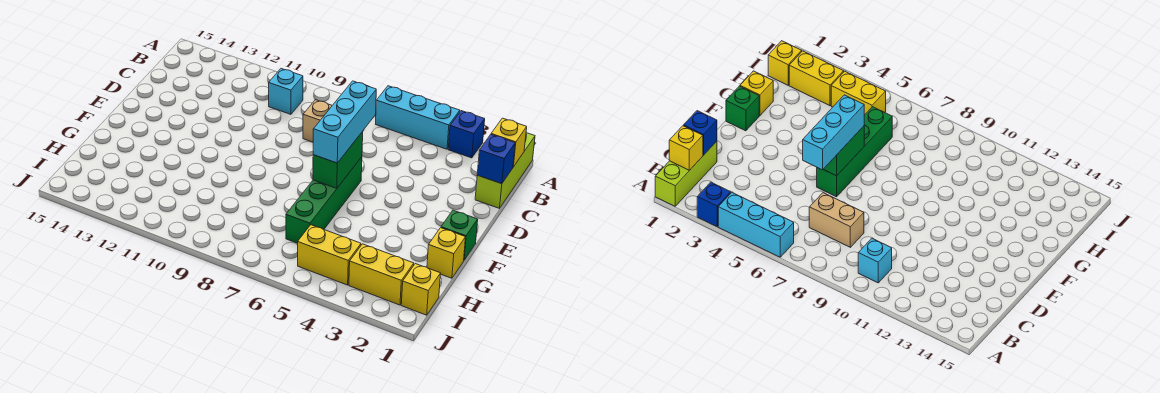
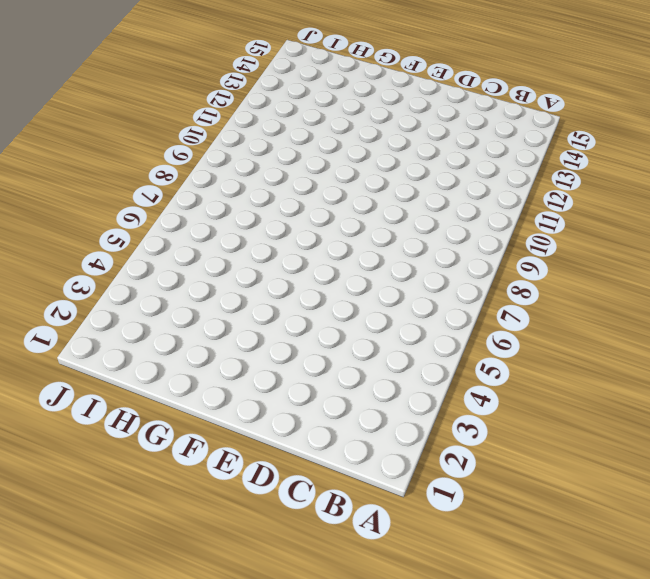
none -> lime 1x3 brick [475,133,535,208]
none -> blue 1x1 brick [448,111,485,158]
none -> cyan 1x3 brick [376,86,460,149]

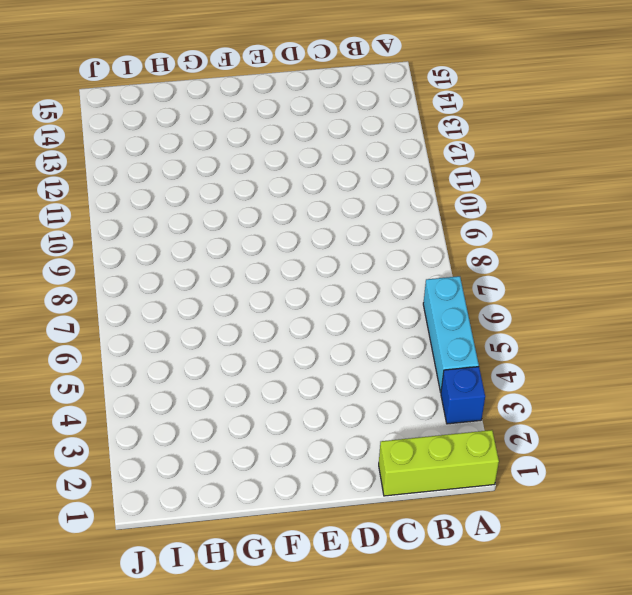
none -> cyan 1x1 brick [269,69,303,114]
none -> tan 1x2 brick [303,100,332,142]
none -> green 1x4 brick [286,157,362,243]

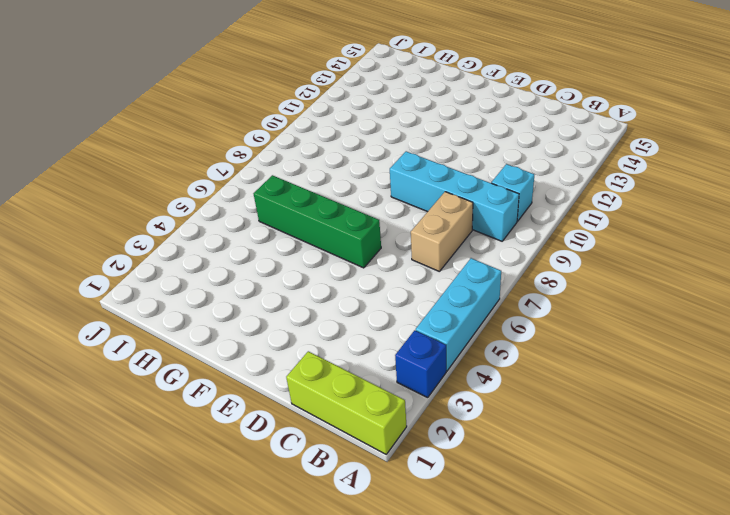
cyan 1x4 brick [390,151,519,241] -> none
none -> green 1x1 brick [441,210,478,260]
none -> yellow 1x1 brick [427,228,466,278]
none -> yellow 1x1 brick [401,264,441,315]

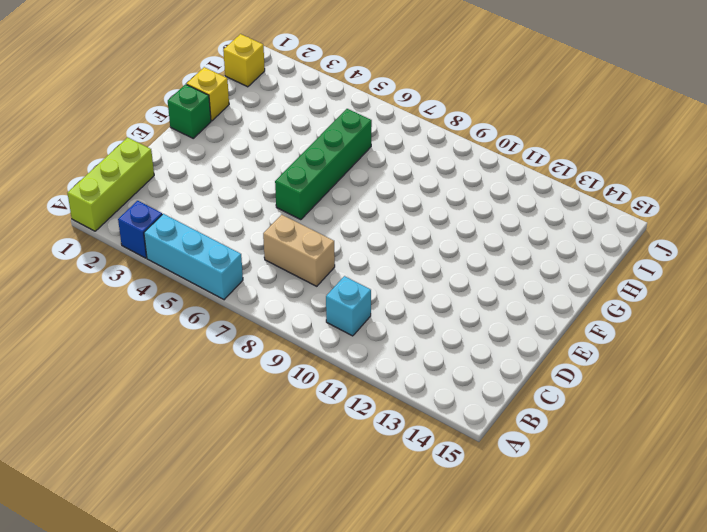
none -> yellow 1x2 brick [349,244,414,305]
none -> yellow 1x2 brick [298,225,361,285]
none -> yellow 1x1 brick [491,118,527,167]

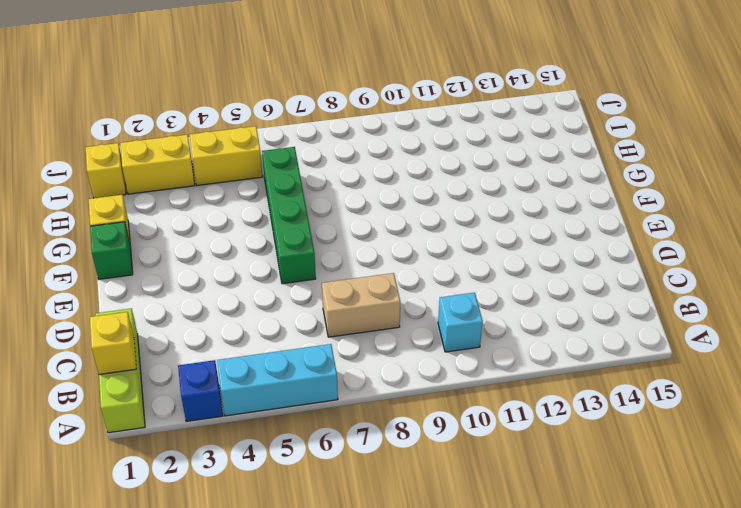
none -> blue 1x1 brick [477,135,515,184]
none -> green 1x2 brick [313,132,363,188]
none -> cyan 1x3 brick [313,81,376,163]

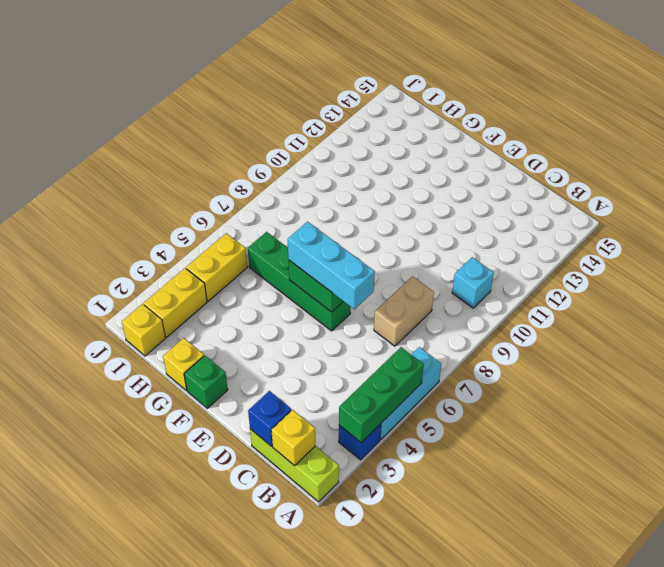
green 1x3 brick [339,347,424,443] -> none

